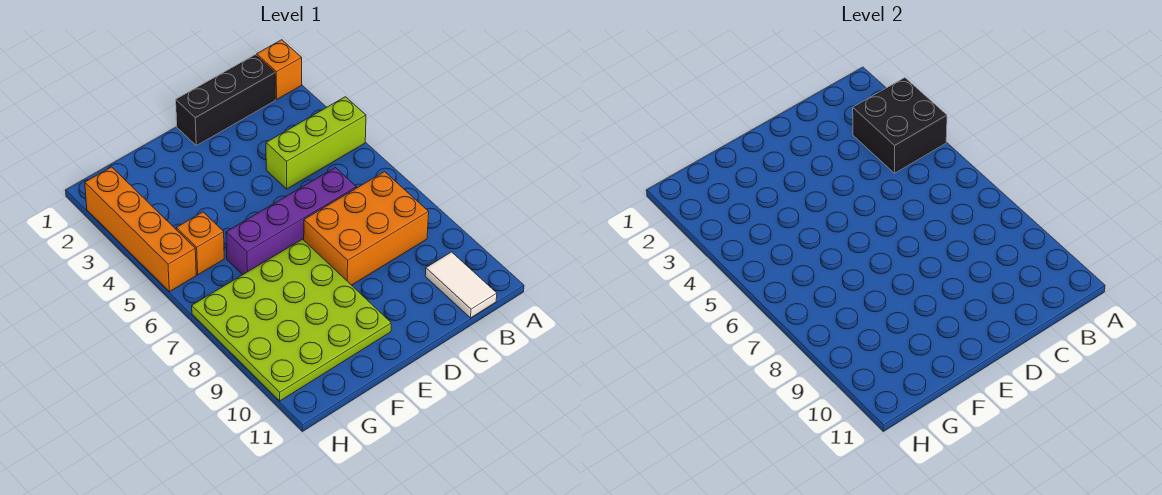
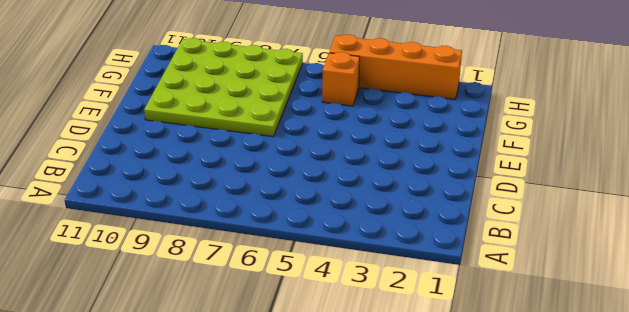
none -> orange 1x1 brick [257,40,302,99]
none -> lime 1x3 brick [266,97,366,189]

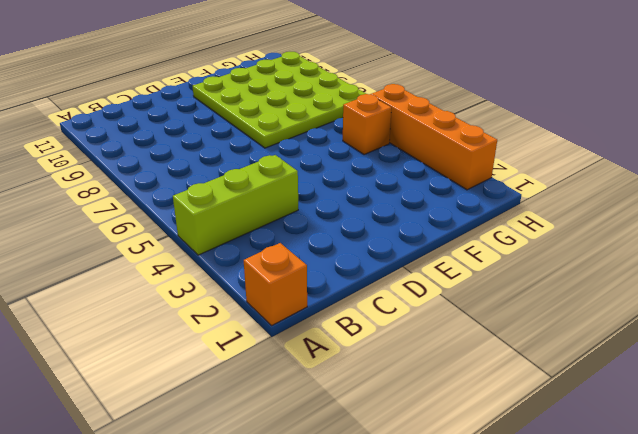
none -> black 1x3 brick [176,55,275,145]
none -> orange 2x3 brick [304,172,429,285]

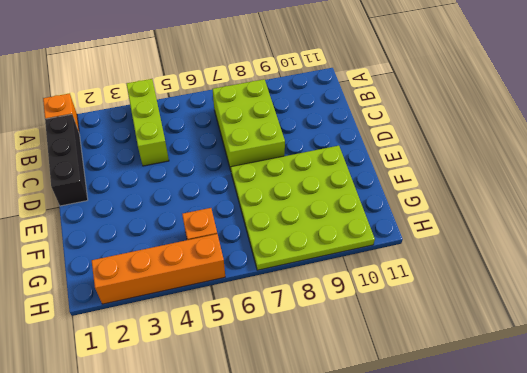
lime 2x3 brick [213,79,285,170] -> orange 2x3 brick [304,172,429,285]
none -> white 1x2 tile [425,252,497,318]
none -> purple 1x4 brick [226,167,356,275]

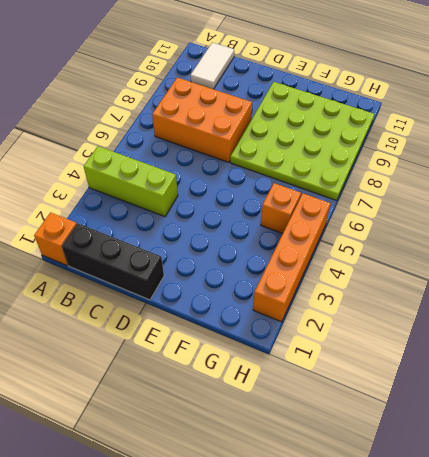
none -> purple 1x4 brick [226,167,356,275]
none -> black 2x2 brick [853,78,947,173]

